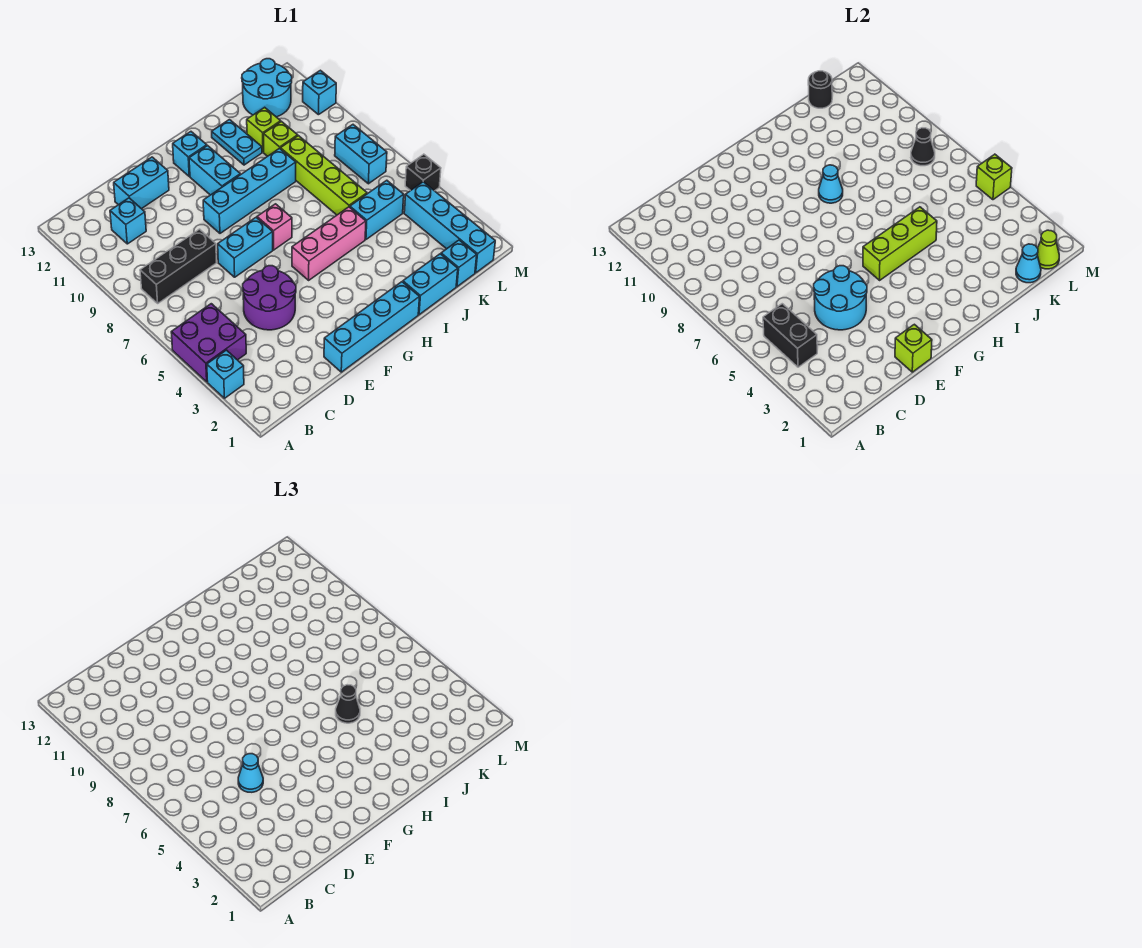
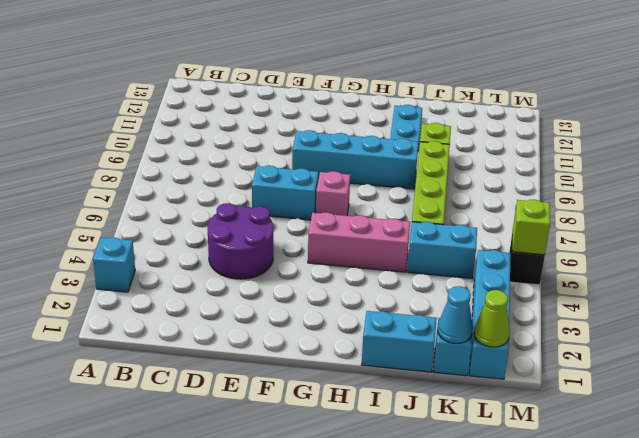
none -> purple 2x2 brick [171,304,246,382]
none -> black 1x3 brick [140,229,217,303]
none -> cyan 1x1 brick [110,198,146,244]
none -> cyan 1x2 brick [114,157,169,209]

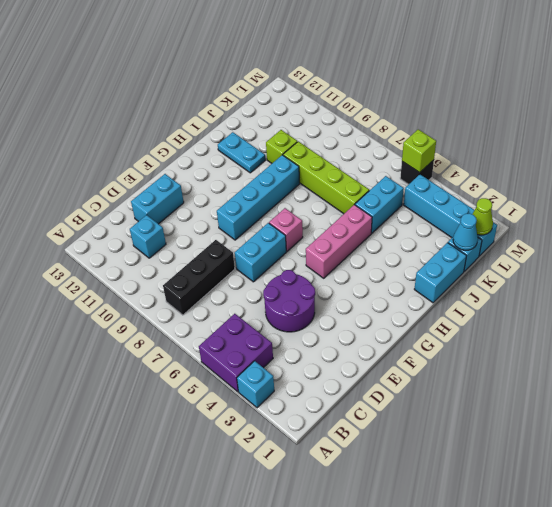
none -> cyan 1x4 brick [324,282,420,372]
none -> cyan 1x2 brick [189,146,240,195]
none -> cyan 1x1 brick [173,132,207,176]
none -> lime 1x1 brick [247,107,281,152]

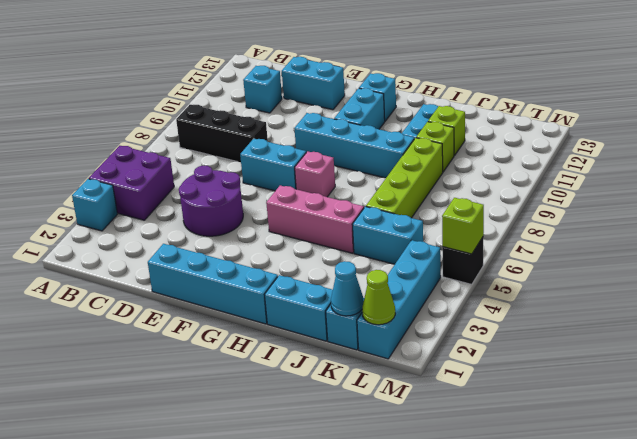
none -> cyan 2x2 round brick [242,59,292,117]
none -> cyan 1x2 brick [335,125,387,184]
none -> cyan 1x1 brick [303,70,336,115]
none -> black 1x2 brick [763,304,817,367]

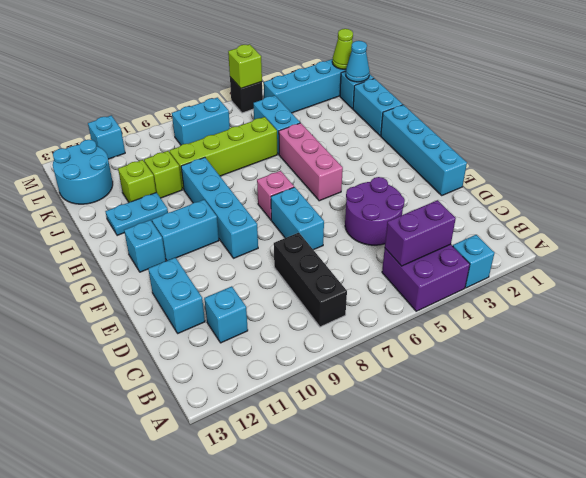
purple 1x2 brick [385,200,456,266] -> black 1x2 brick [763,304,817,367]
none -> cyan 2x2 round brick [814,266,867,330]
none -> lime 1x1 brick [895,324,932,372]
none -> lime 1x3 brick [863,207,937,280]
none -> cyan 1x1 cone [819,165,843,203]

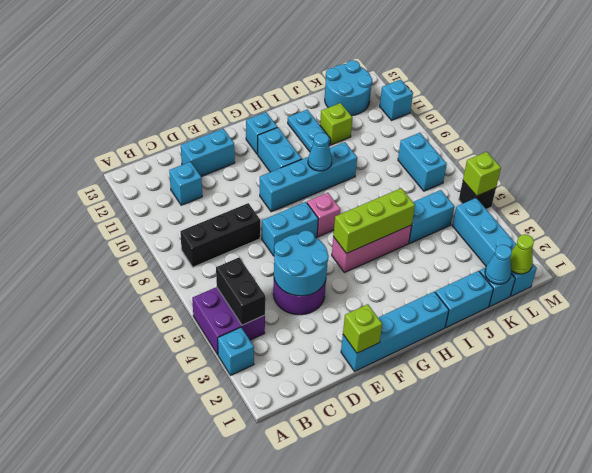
none -> lime 1x4 brick [280,136,367,215]
none -> lime 1x1 brick [264,122,298,156]
none -> black 1x1 round brick [808,71,832,108]
none -> black 1x1 cone [911,128,935,166]

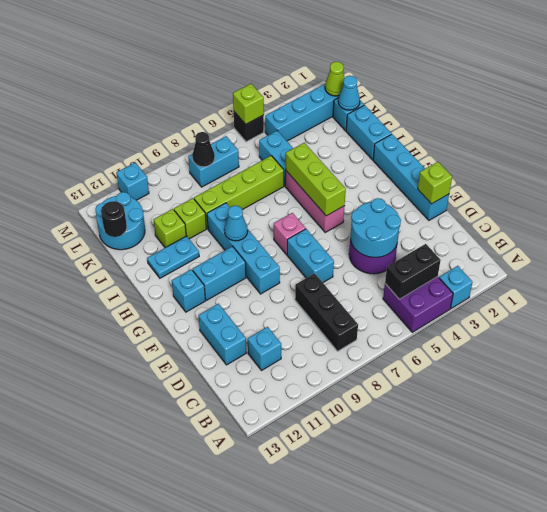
none -> cyan 1x1 cone [238,754,263,792]
none -> black 1x1 cone [336,685,360,723]

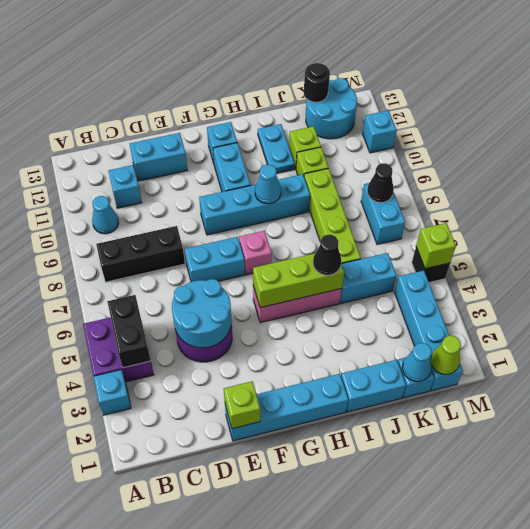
cyan 1x1 cone [92,196,119,234] -> cyan 1x1 cone moved to [238,754,263,792]

